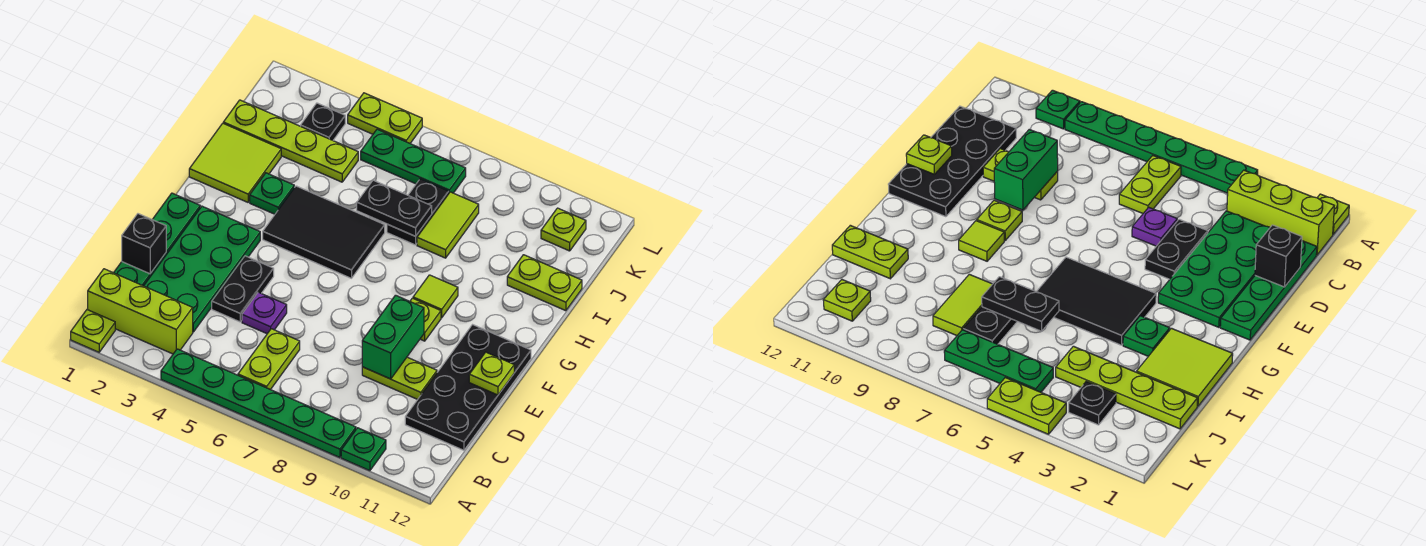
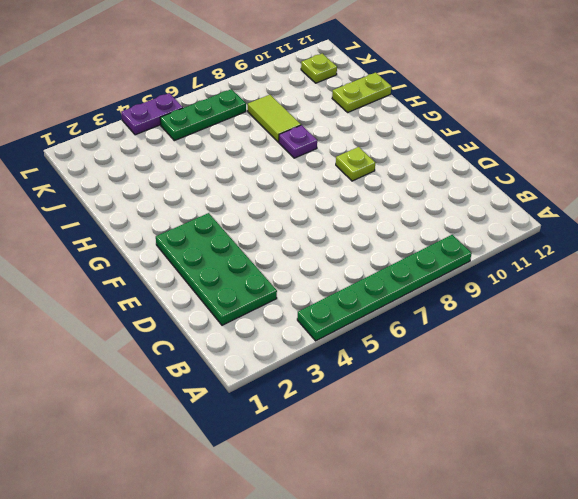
purple 1x1 plate [279,125,317,158] -> purple 1x1 plate moved to [242,292,287,334]
purple 1x2 plate [121,93,183,135] -> lime 1x2 plate [348,93,422,143]
none -> lime 1x1 plate [71,310,115,352]
none -> green 1x1 plate [341,428,386,471]
none -> lime 1x3 brick [88,269,193,354]

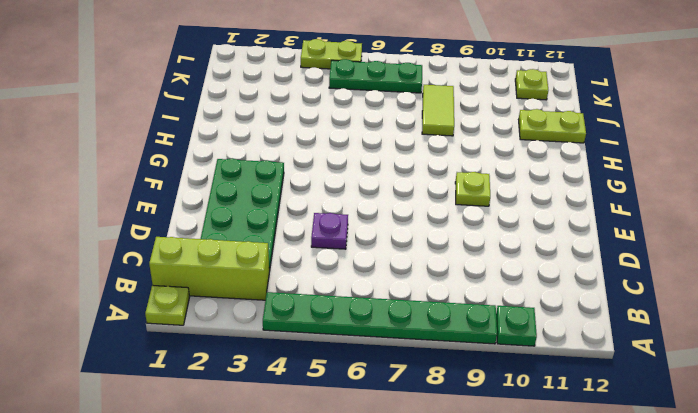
none -> lime 1x2 plate [238,329,300,390]
none -> green 1x4 plate [114,193,200,286]
none -> black 2x4 plate [405,325,531,450]

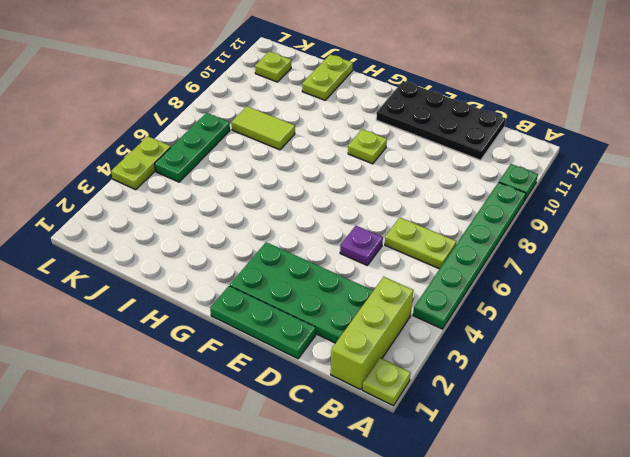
green 1x3 plate [210,286,316,359] -> green 1x4 plate [114,193,200,286]
none -> black 1x2 plate [212,256,274,322]
none -> lime 1x2 plate [362,357,437,399]
none -> black 2x3 tile [263,186,385,278]

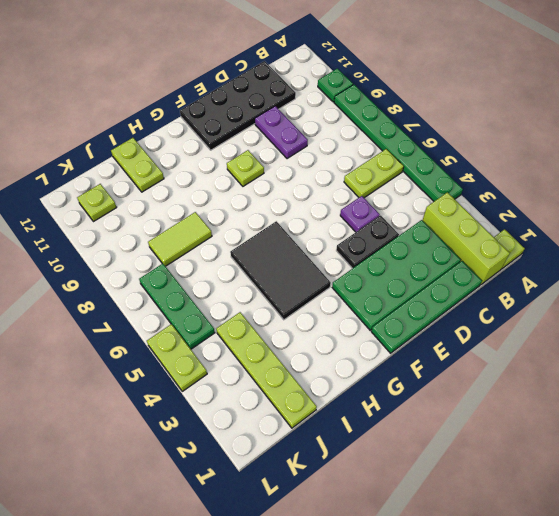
purple 1x2 plate [255,106,308,159] -> lime 1x2 plate [362,357,437,399]
none -> lime 1x1 tile [413,275,458,318]
none -> lime 2x2 tile [189,123,281,202]
none -> green 1x1 plate [250,173,294,214]

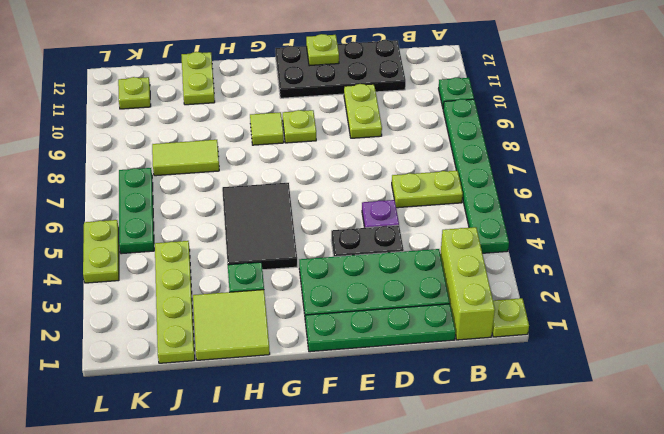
none -> black 1x2 plate [387,179,449,245]
none -> black 1x1 plate [301,103,345,140]
none -> black 1x1 brick [122,214,166,274]

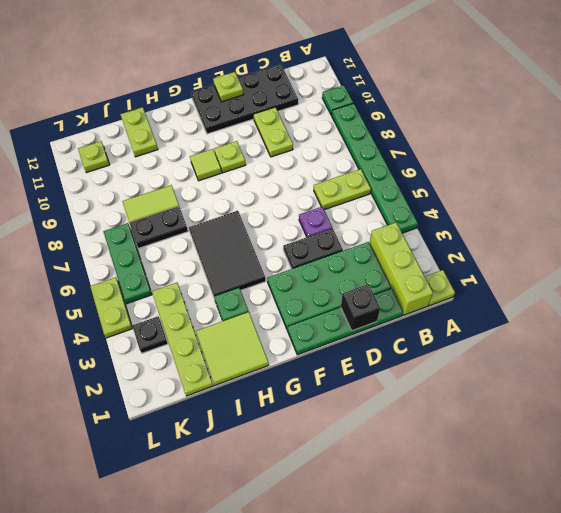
none -> green 1x2 brick [362,295,424,379]
none -> black 1x2 plate [357,180,432,236]

